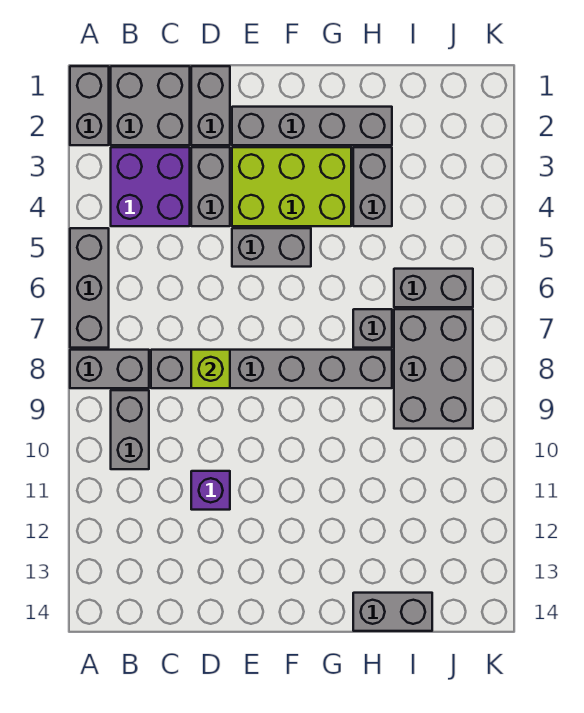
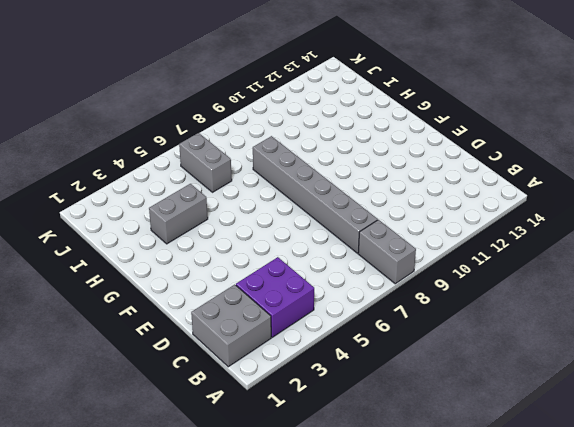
none -> grey 1x2 brick [70,66,109,145]
none -> grey 1x3 brick [70,228,109,348]
none -> grey 1x2 brick [111,390,149,469]

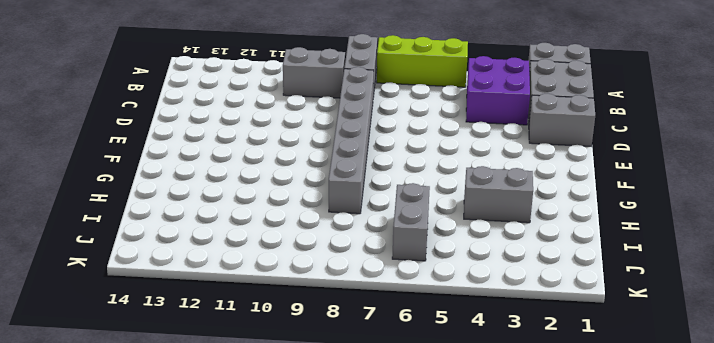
lime 1x3 brick [377,35,468,87] -> grey 1x3 brick [70,228,109,348]
none -> grey 1x2 brick [191,147,230,226]
none -> purple 1x1 brick [191,471,230,510]
none -> grey 1x4 brick [232,107,392,145]

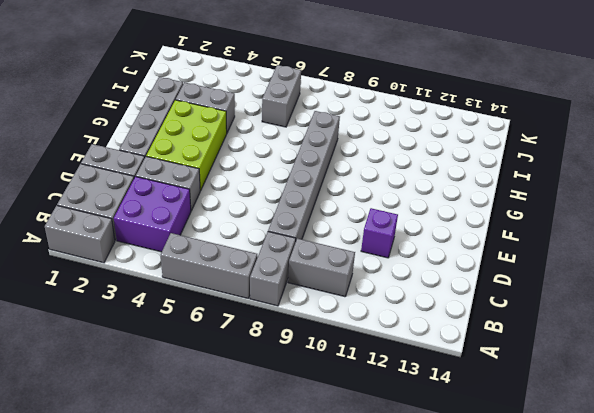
none -> grey 1x2 brick [232,228,311,267]
none -> grey 1x1 brick [353,309,392,348]
none -> grey 1x2 brick [353,593,432,631]

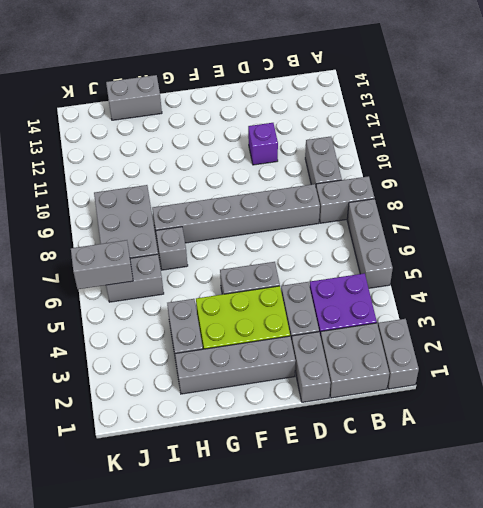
grey 1x2 brick [71,240,133,289] -> none
none -> lime 1x1 brick [191,350,230,388]

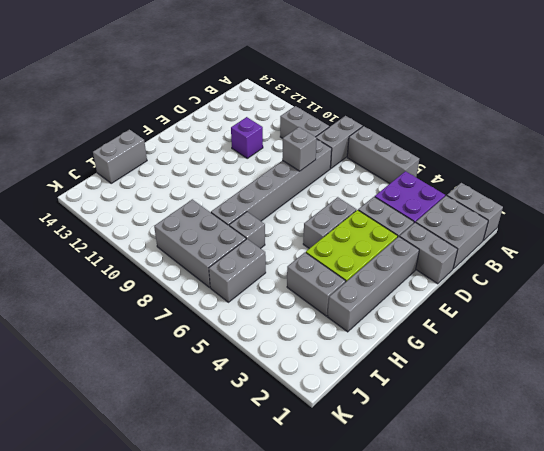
grey 1x1 brick [282,127,317,171] -> lime 1x1 brick [191,350,230,388]

